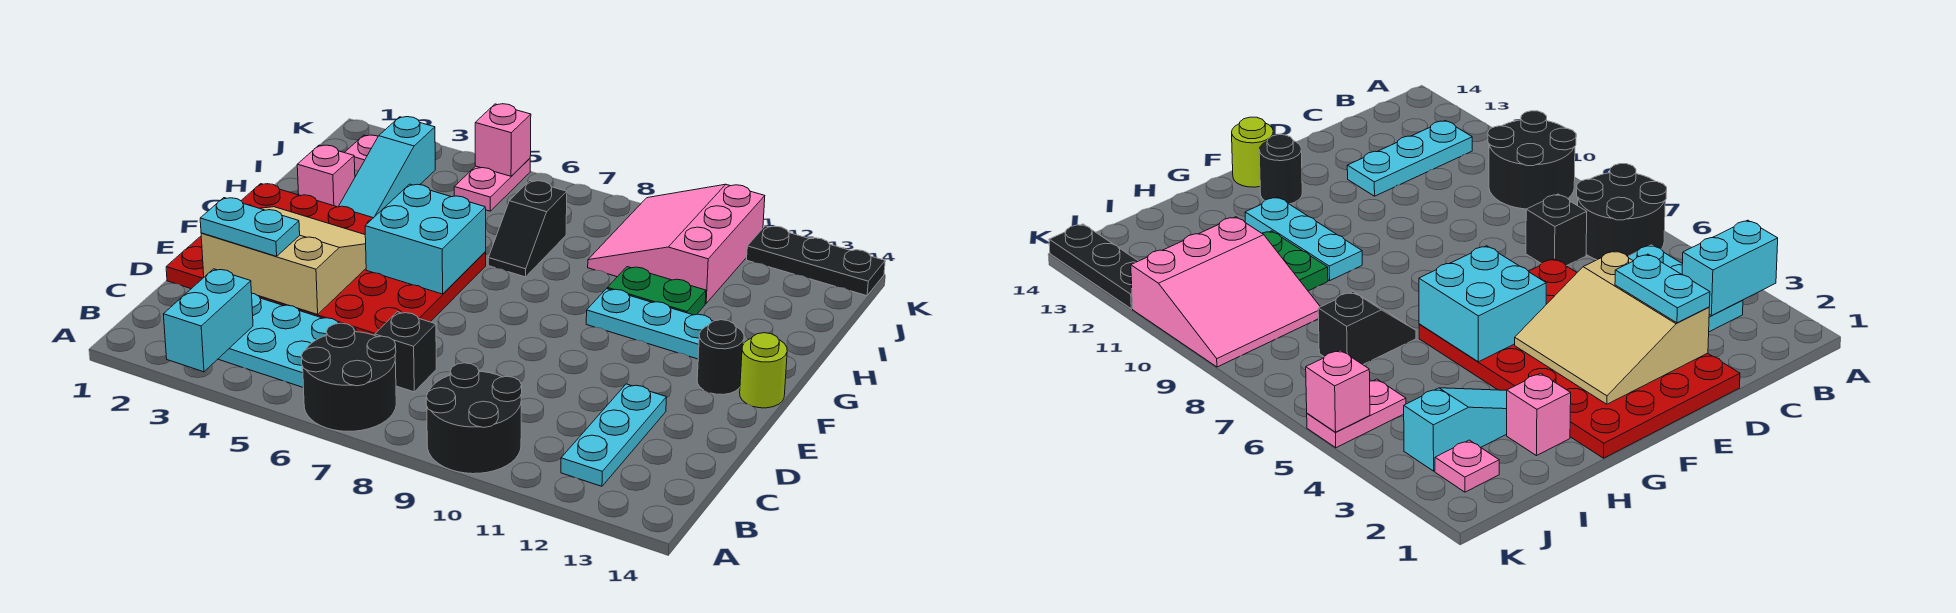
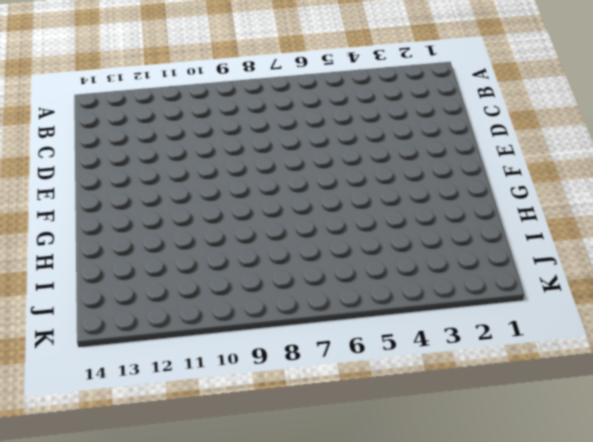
none -> black 2x2 round brick [301,323,396,431]
none -> black 2x2 round brick [426,363,522,474]
none -> cyan 2x3 plate [219,293,356,387]

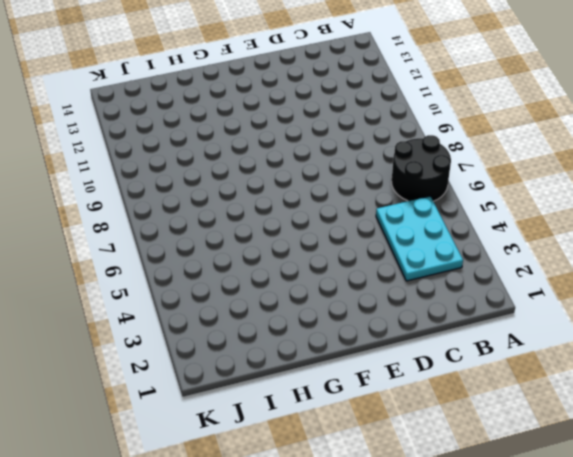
none -> black 2x2 round brick [426,363,522,474]
none -> cyan 1x3 plate [561,384,666,486]
none -> black 1x1 brick [375,312,436,392]

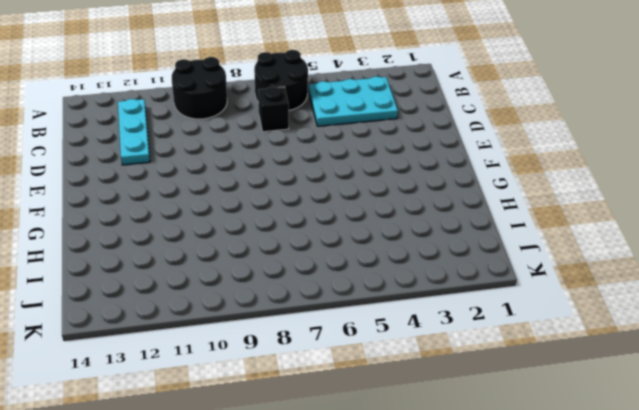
none -> red 4x6 plate [166,184,486,335]
none -> black 1x1 round brick [697,320,744,395]
none -> lime 1x1 round brick [740,333,787,408]

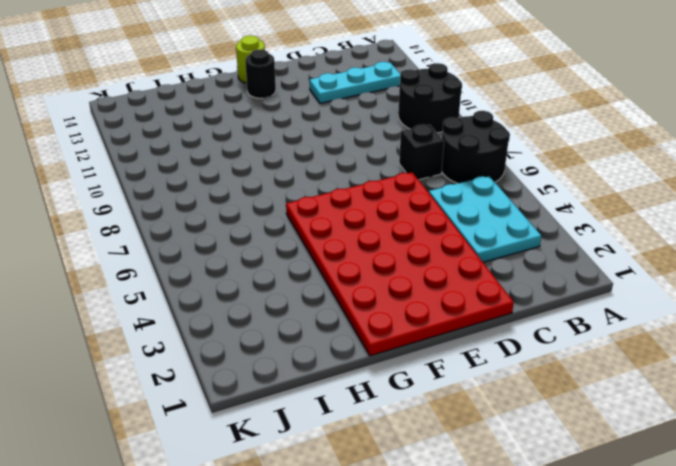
none -> cyan 1x3 plate [586,289,713,359]
none -> pink 1x1 brick [297,145,355,207]
none -> cyan 1x3 slope [338,117,435,218]

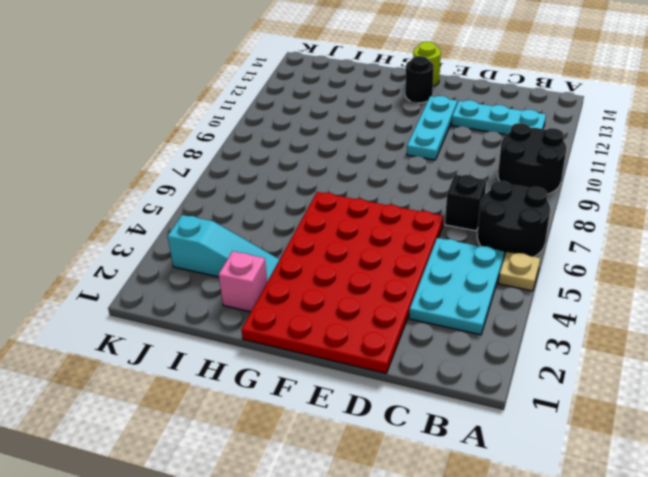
tan 1x1 plate [498,252,540,291] -> none
cyan 1x3 plate [407,96,457,160] -> cyan 1x3 plate moved to [586,289,713,359]
none -> black 1x2 slope [488,181,567,277]
none -> green 1x2 plate [607,267,706,315]
none -> pink 3x3 slope [588,184,765,303]

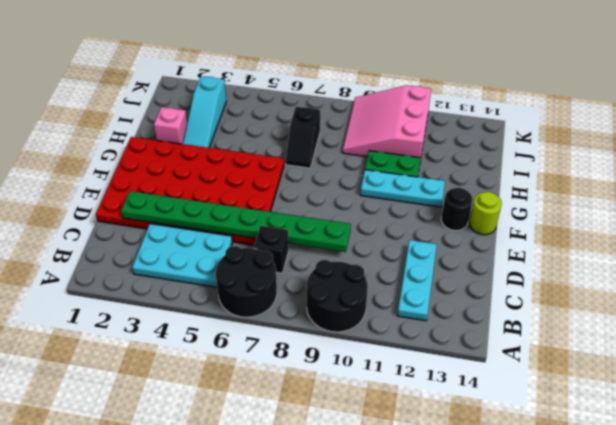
green 1x8 plate [121,191,351,252] -> tan 3x3 slope [201,207,366,314]
none -> pink 1x1 plate [344,135,378,171]
none -> pink 1x2 plate [454,159,530,211]
none -> black 1x3 plate [747,226,885,296]

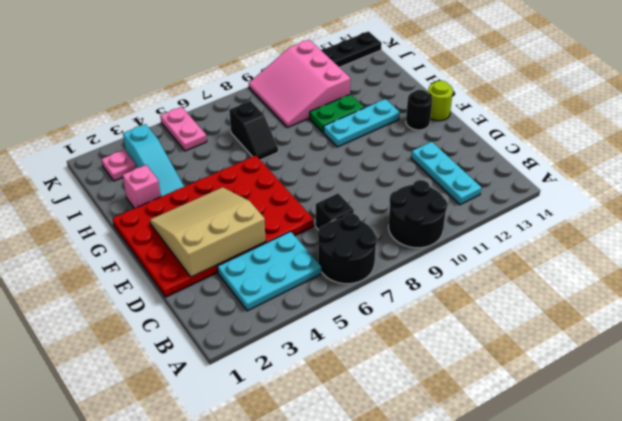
none -> cyan 1x2 brick [163,269,253,372]
none -> cyan 2x2 brick [365,184,486,294]
none -> pink 1x1 brick [475,104,531,176]

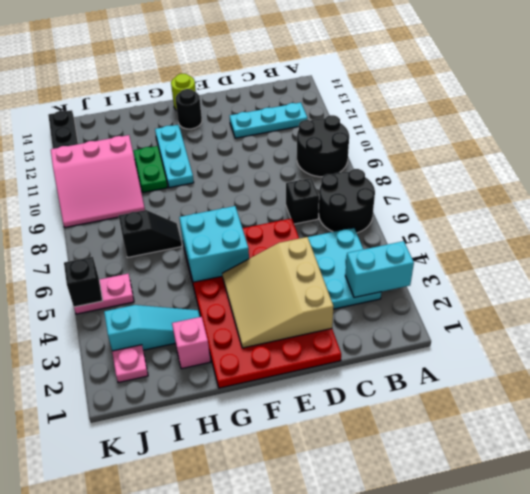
black 1x1 brick [64,257,102,307] -> pink 1x1 brick [475,104,531,176]
none -> cyan 1x2 plate [200,198,300,256]

